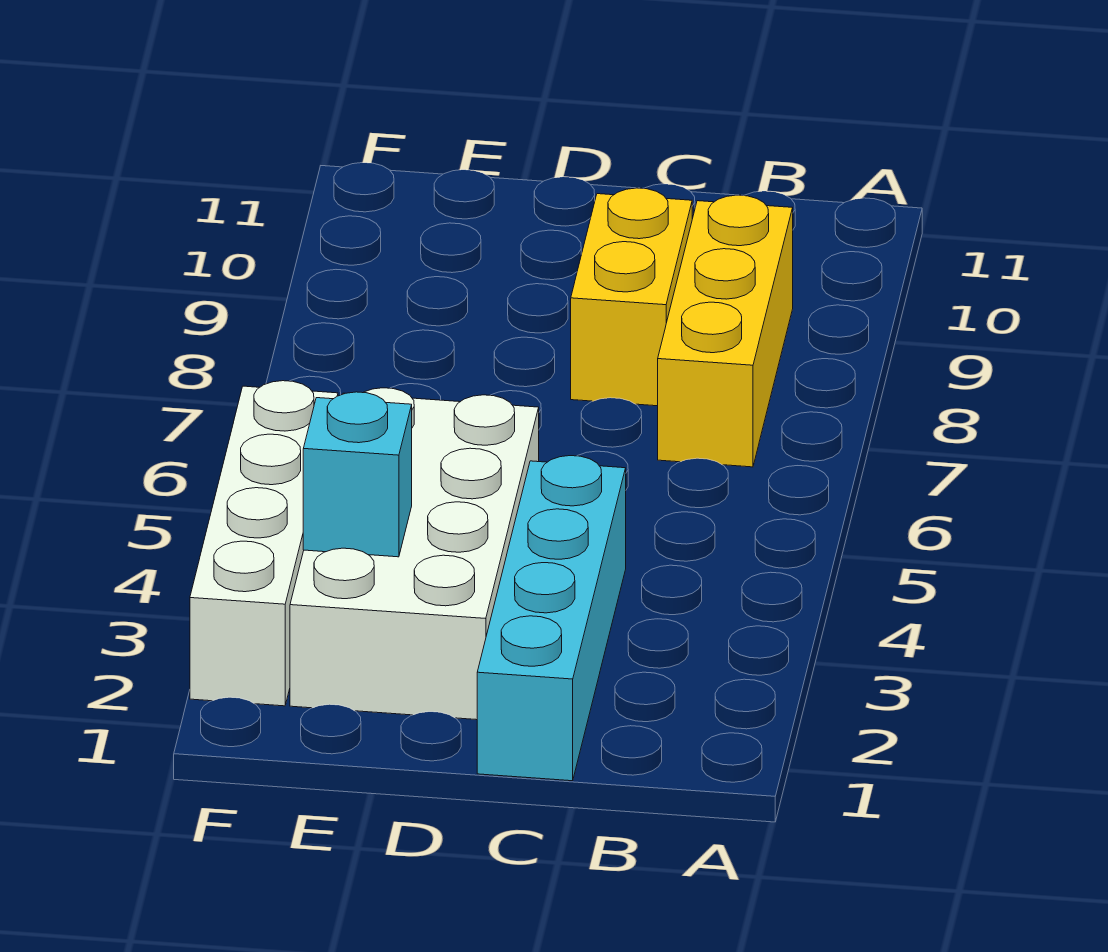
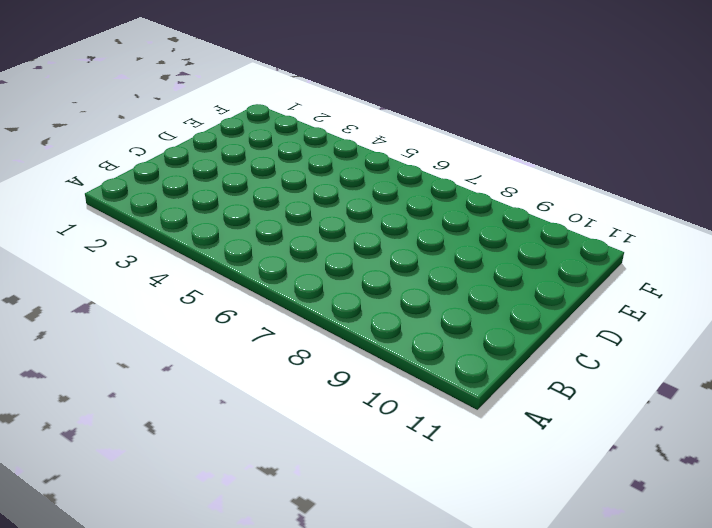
none -> yellow 1x3 brick [658,195,793,467]
none -> cyan 1x4 brick [477,456,626,781]

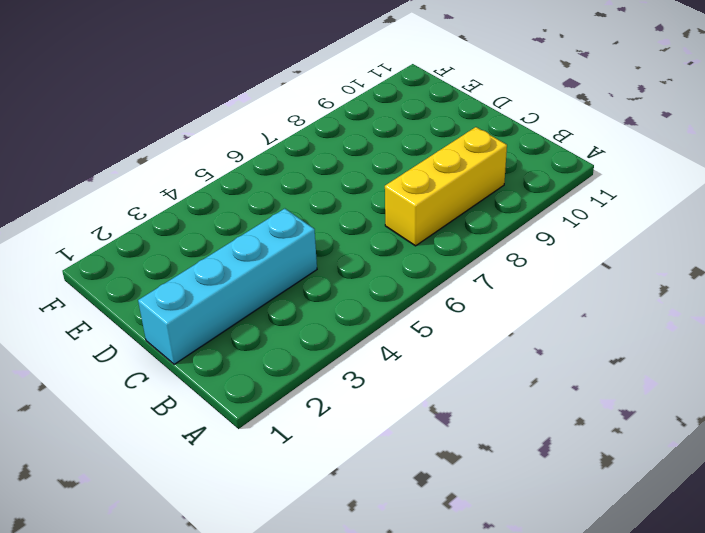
none -> yellow 1x2 brick [571,188,692,406]
none -> white 2x4 brick [290,388,539,720]

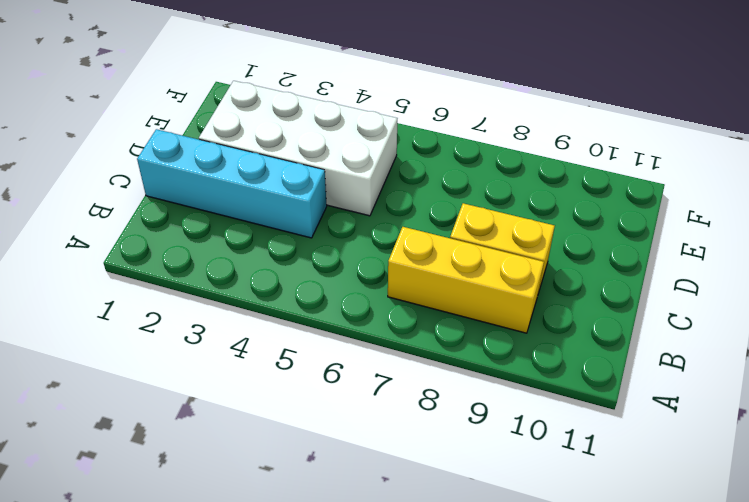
none -> white 1x4 brick [190,381,338,706]
none -> cyan 1x1 brick [303,392,412,557]

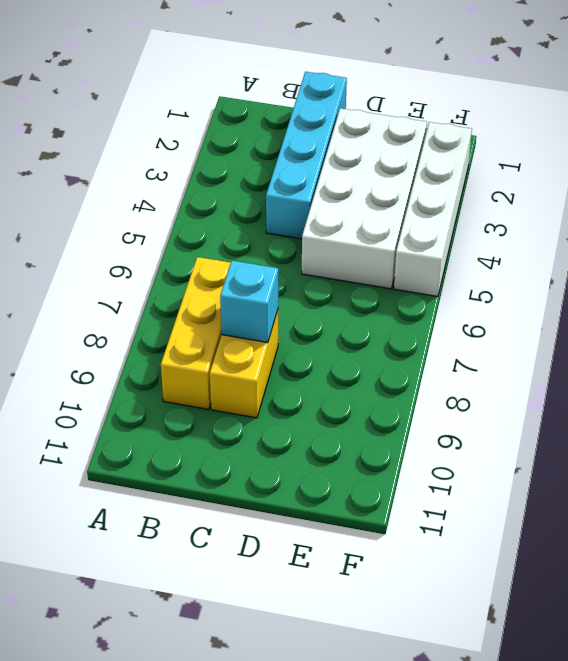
cyan 1x1 brick [220,261,278,342] -> cyan 1x1 brick moved to [303,392,412,557]

